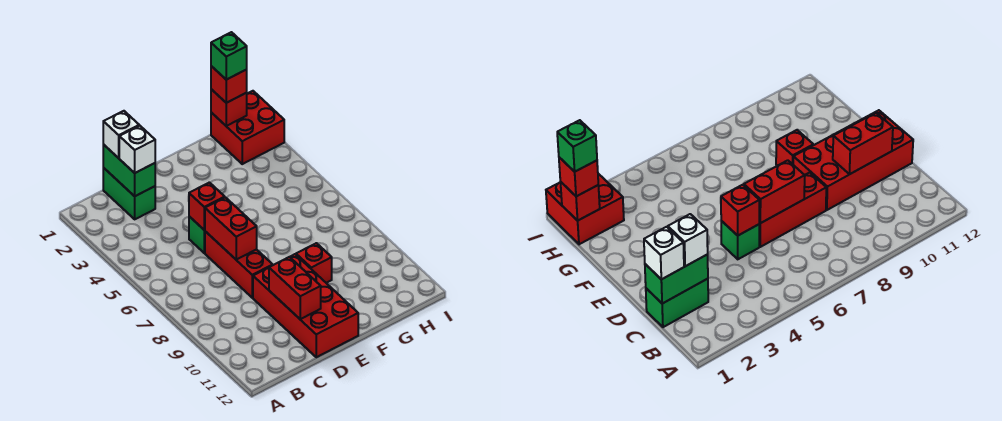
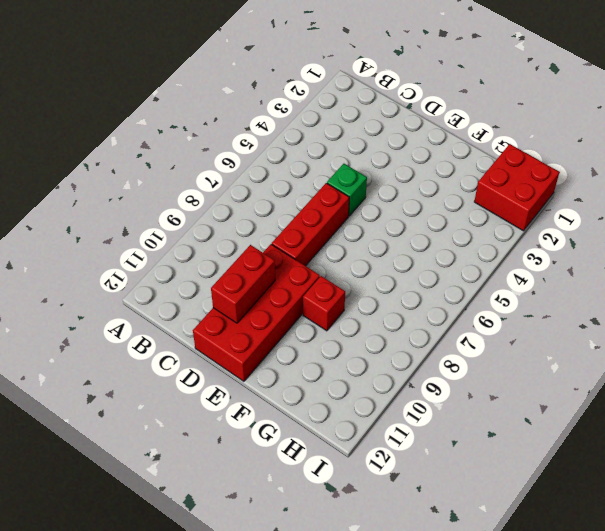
none -> green 1x2 brick [103,168,155,219]
none -> green 1x2 brick [103,144,155,196]
none -> red 1x1 brick [189,182,225,230]

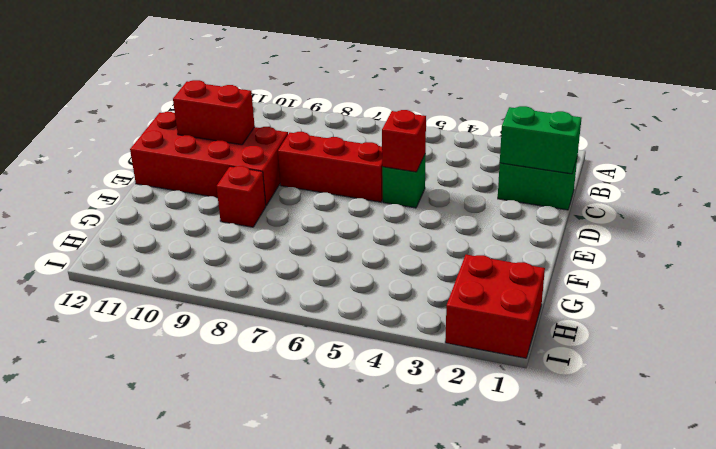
none -> red 1x2 brick [205,197,257,260]
none -> red 1x1 brick [211,89,247,126]
none -> white 1x1 brick [103,111,139,158]

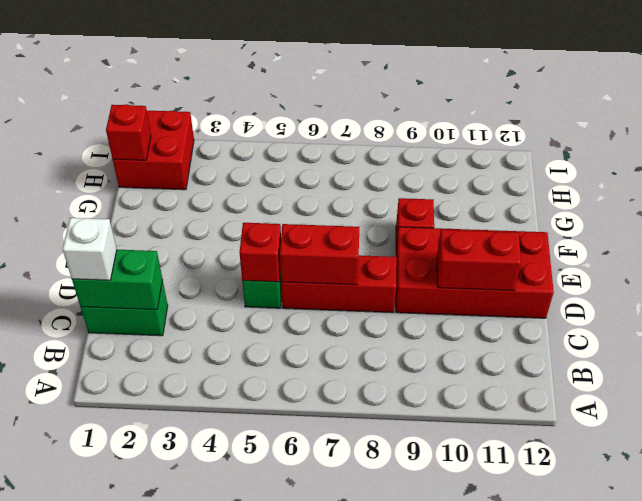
none -> white 1x1 brick [119,126,155,173]
none -> red 1x1 brick [211,66,247,103]
none -> green 1x1 brick [211,32,247,80]

